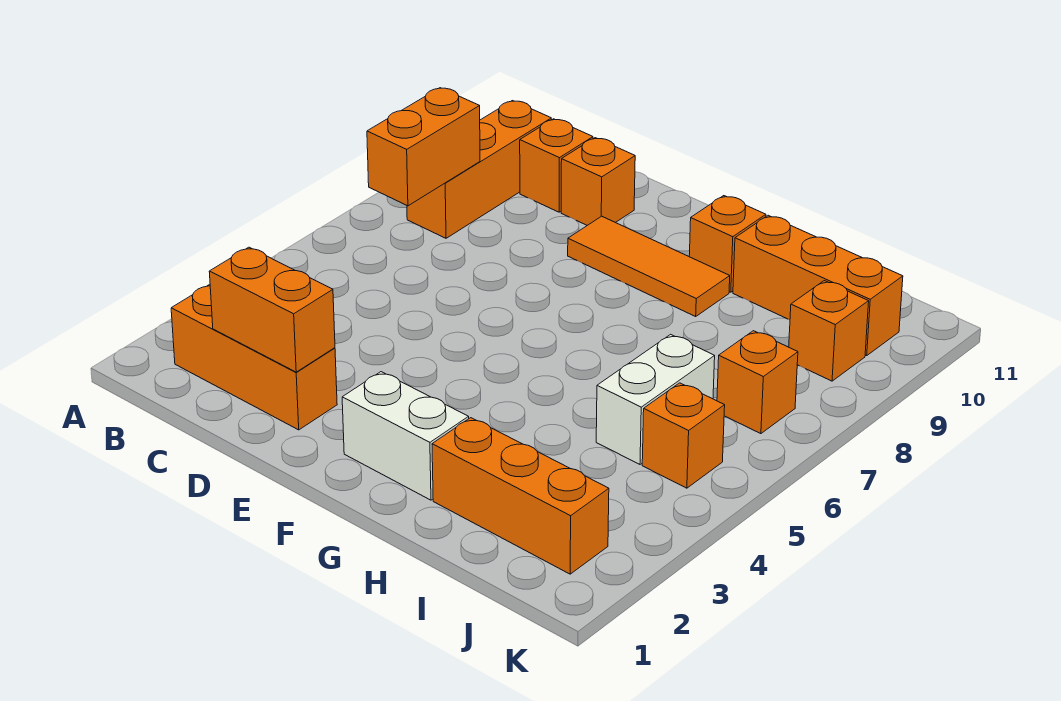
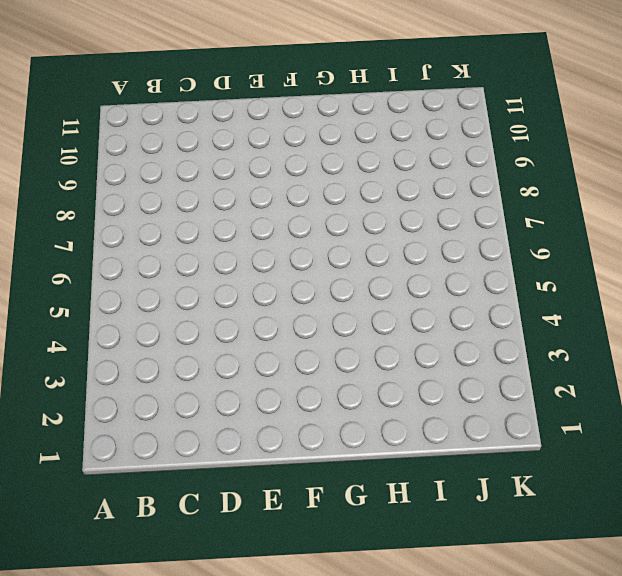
none -> orange 1x3 brick [171,284,337,430]
none -> orange 1x3 brick [407,101,551,238]
none -> orange 1x1 brick [520,119,593,212]

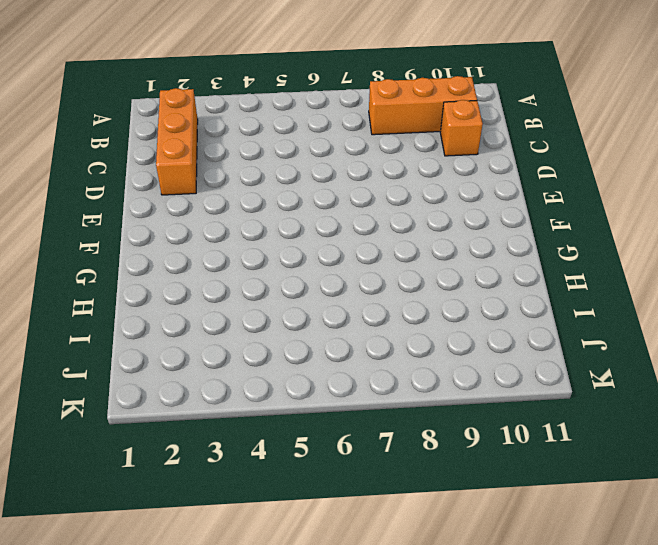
none -> orange 1x1 brick [561,138,635,225]
none -> orange 1x3 tile [568,216,730,316]
none -> white 1x2 brick [342,372,469,500]

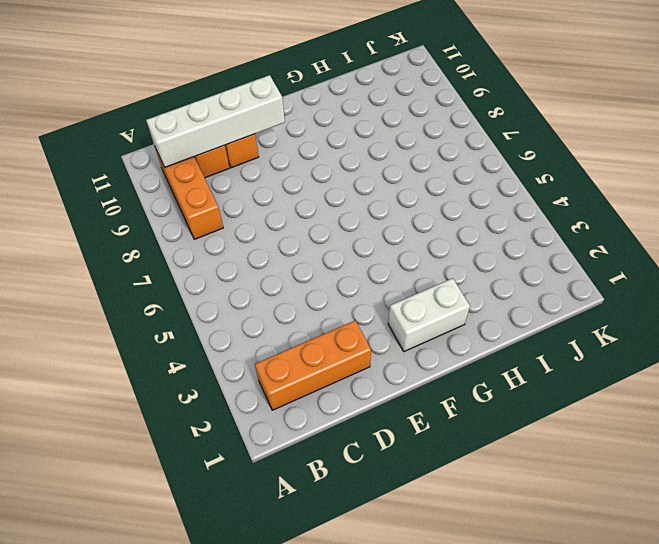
white 1x4 brick [146,75,285,167] -> none
none -> orange 1x3 tile [568,216,730,316]
none -> orange 1x1 brick [689,196,766,292]
none -> orange 1x3 brick [432,418,609,574]

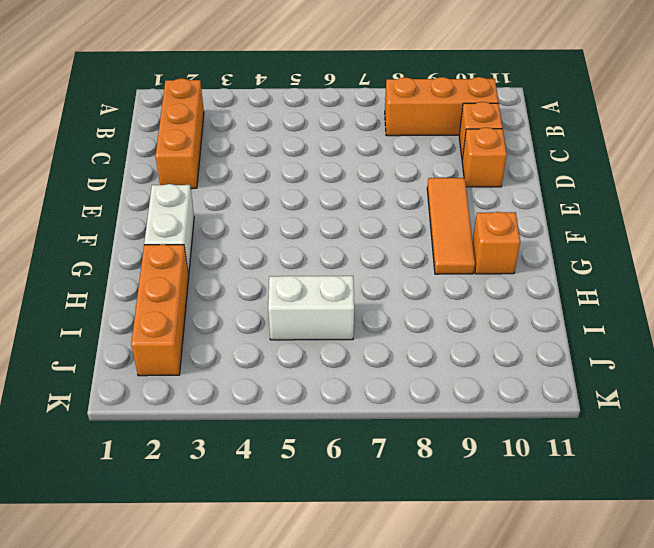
none -> orange 1x3 brick [733,215,903,356]
none -> orange 1x1 brick [642,383,725,488]
none -> orange 1x1 brick [717,331,798,434]

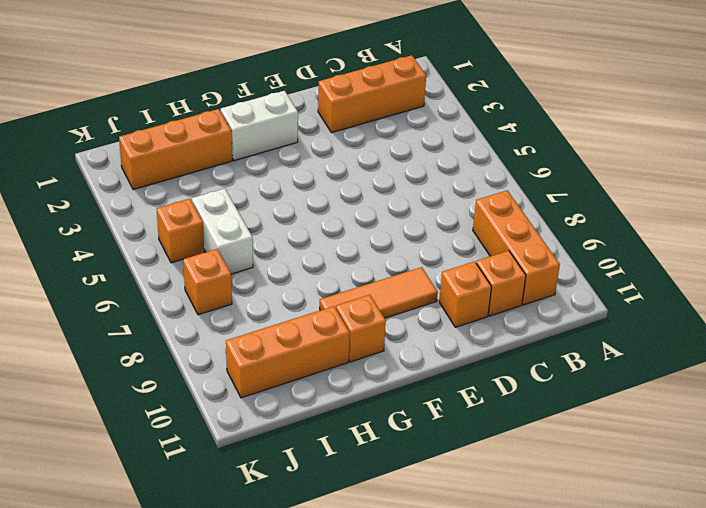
none -> orange 1x1 brick [789,281,869,381]
none -> orange 1x2 brick [367,88,480,206]
none -> orange 1x2 brick [209,247,335,372]

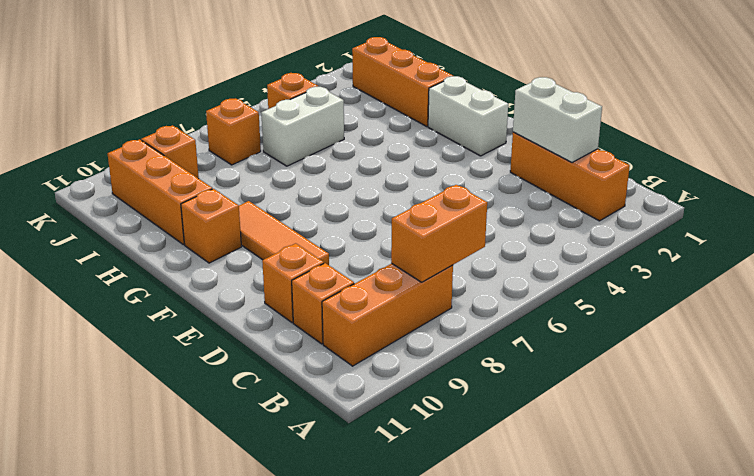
white 1x2 brick [513,77,602,163] -> orange 1x2 brick [209,247,335,372]

